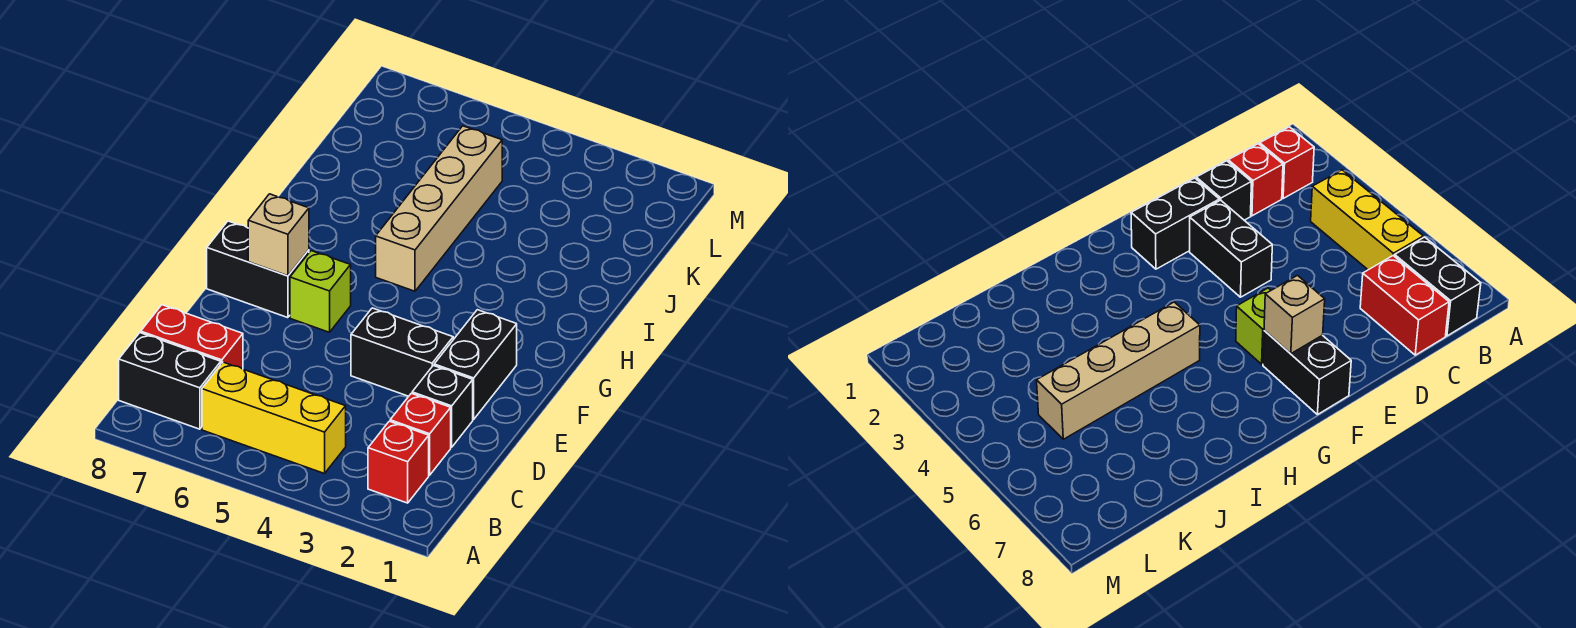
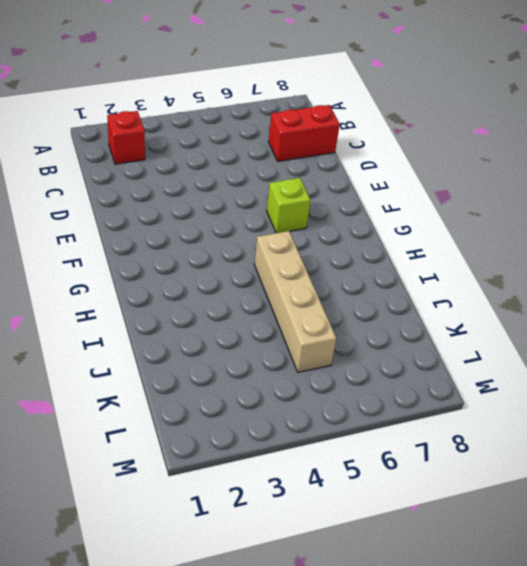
none -> yellow 1x3 brick [202,362,346,474]
none -> black 1x2 brick [119,333,221,429]
none -> red 1x1 brick [390,393,451,475]

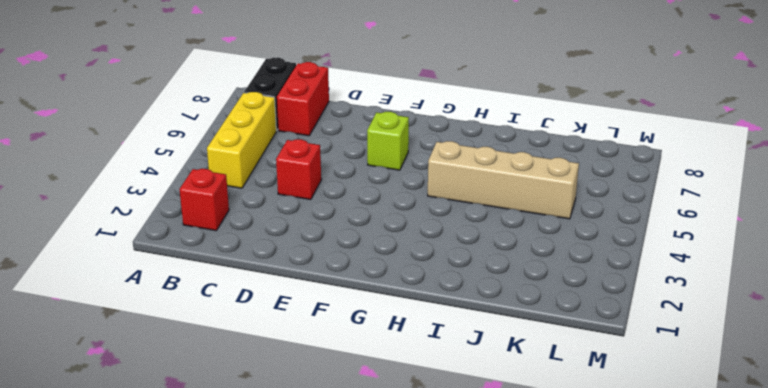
red 1x1 brick [276,139,321,200] -> red 1x1 brick moved to [390,393,451,475]
none -> black 1x1 brick [412,365,473,447]
none -> black 1x2 brick [434,310,517,419]
none -> black 1x2 brick [351,308,453,396]

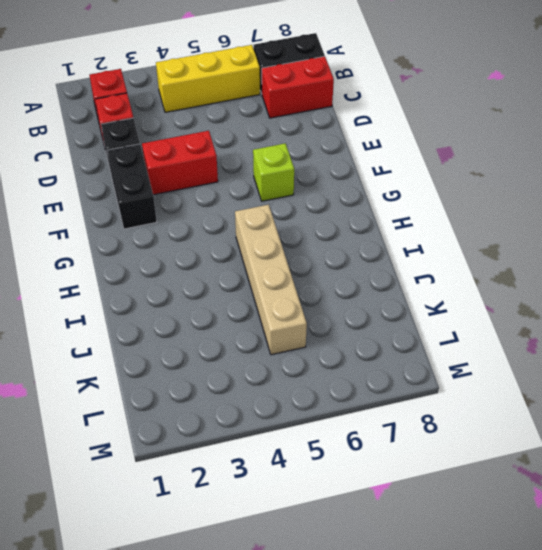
red 1x2 brick [142,131,218,195] -> black 1x2 brick [351,308,453,396]
none -> black 1x2 brick [207,221,309,318]
none -> tan 1x1 brick [248,194,309,276]

